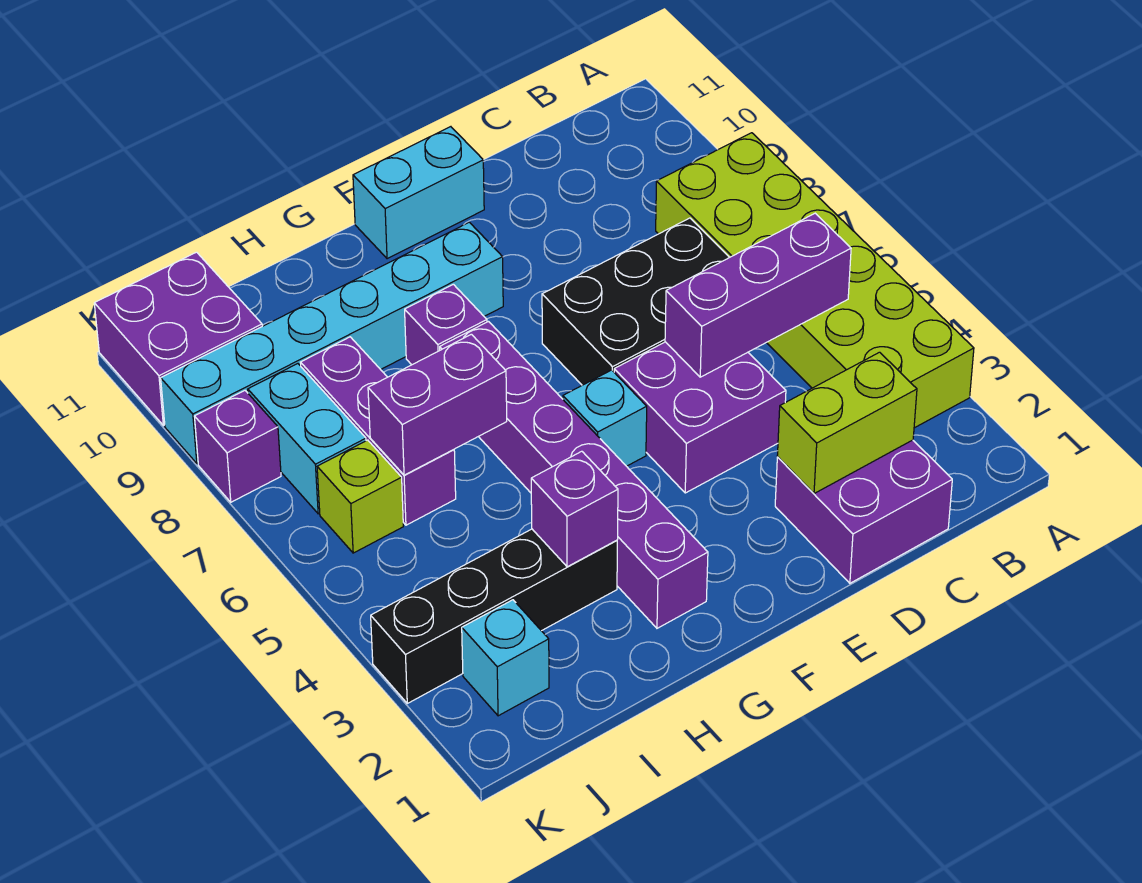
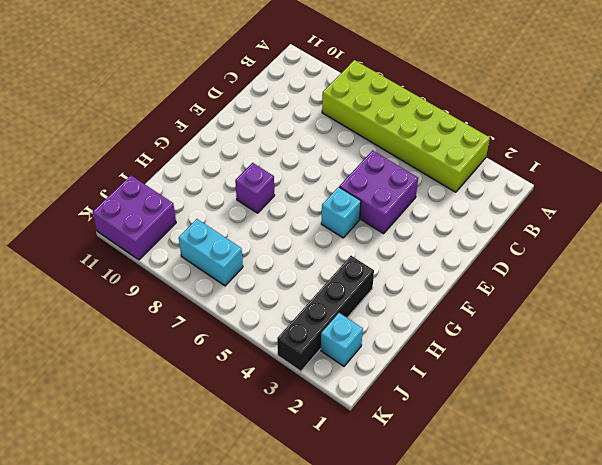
none -> purple 2x2 brick [775,440,952,583]
none -> black 2x3 brick [542,218,729,385]
none -> cyan 1x2 brick [353,127,484,259]

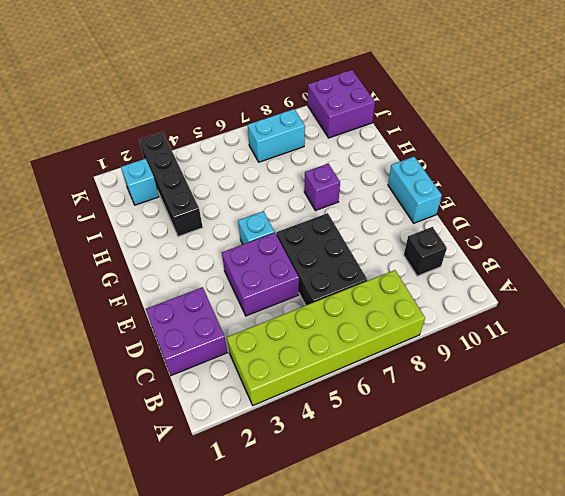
black 1x1 brick [404,227,447,276] -> none
none -> cyan 1x6 brick [161,222,503,464]
none -> purple 1x6 brick [440,322,708,628]
none -> purple 1x3 brick [301,337,456,525]

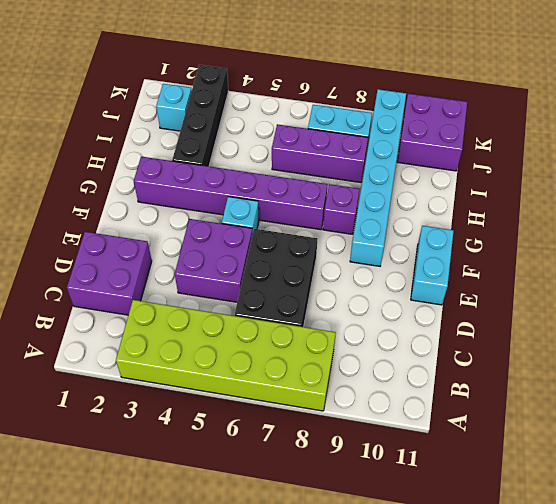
none -> lime 1x1 brick [317,440,403,553]
none -> purple 1x1 brick [195,391,281,502]
none -> purple 1x3 brick [665,213,851,377]

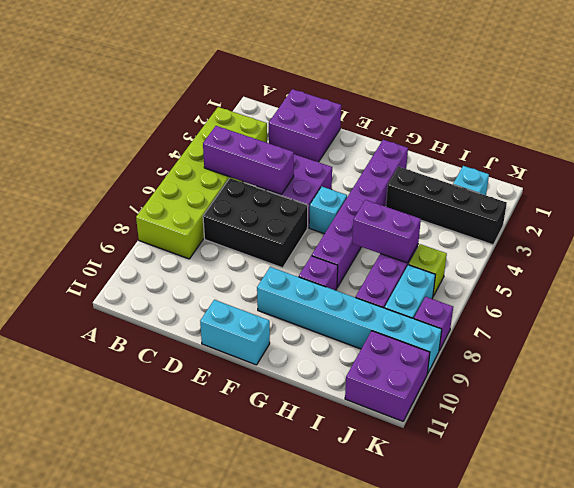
none -> lime 1x2 brick [777,352,917,494]
none -> purple 1x1 brick [531,451,618,567]

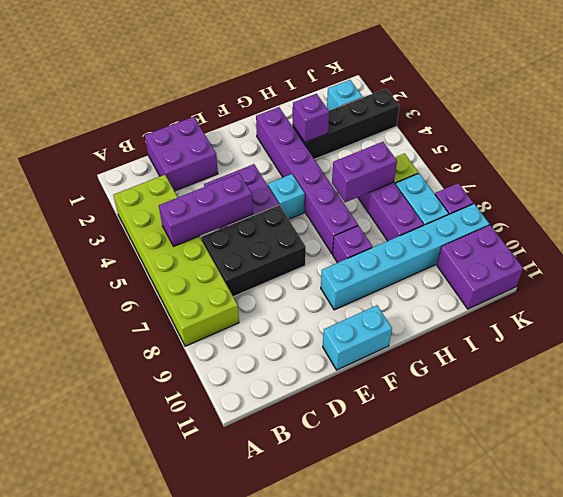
none -> lime 1x2 brick [777,352,917,494]

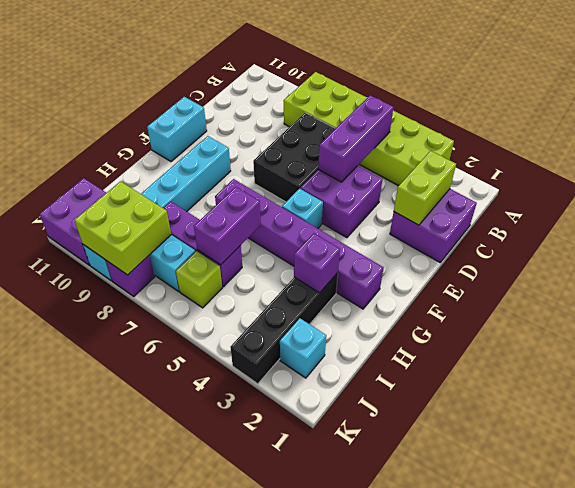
lime 2x2 brick [74,181,171,275] -> none
none -> purple 1x1 brick [405,284,487,365]

